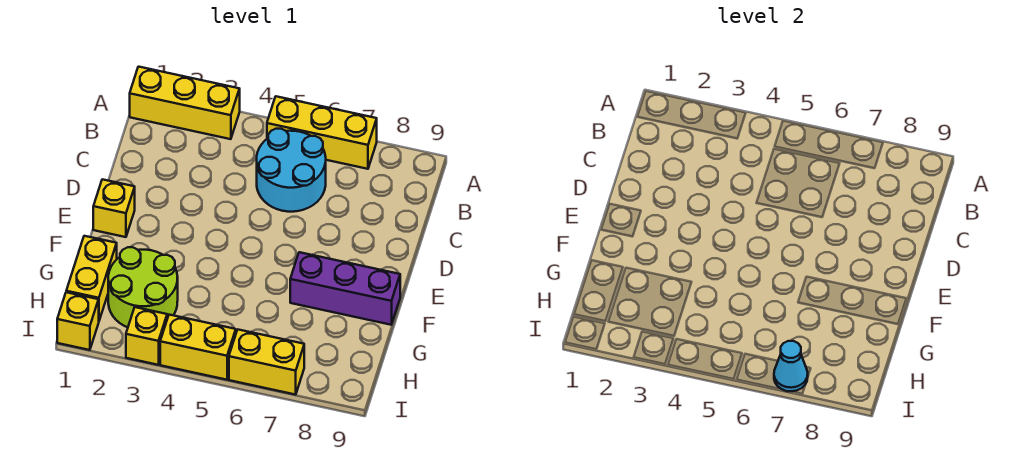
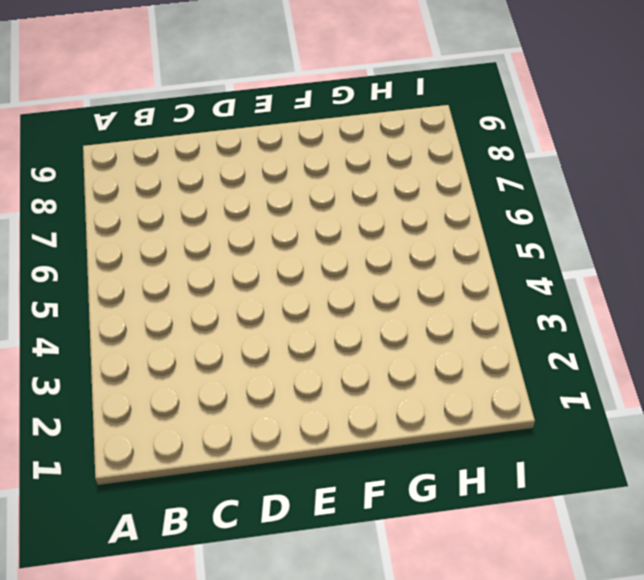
none -> yellow 1x3 brick [130,67,240,139]
none -> yellow 1x3 brick [267,96,377,169]
none -> cyan 2x2 round brick [257,129,326,212]

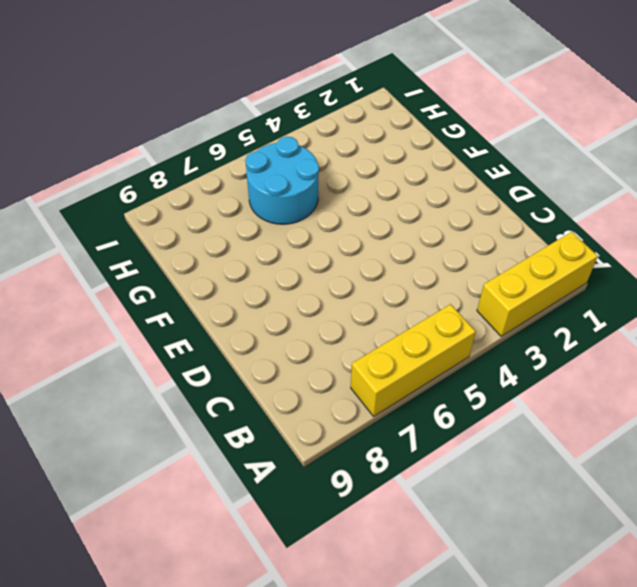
cyan 2x2 round brick [245,137,319,224] -> cyan 2x2 round brick moved to [257,129,326,212]
none -> yellow 1x1 brick [93,179,135,237]
none -> purple 1x3 brick [290,252,400,325]
none -> yellow 1x2 brick [66,236,117,320]

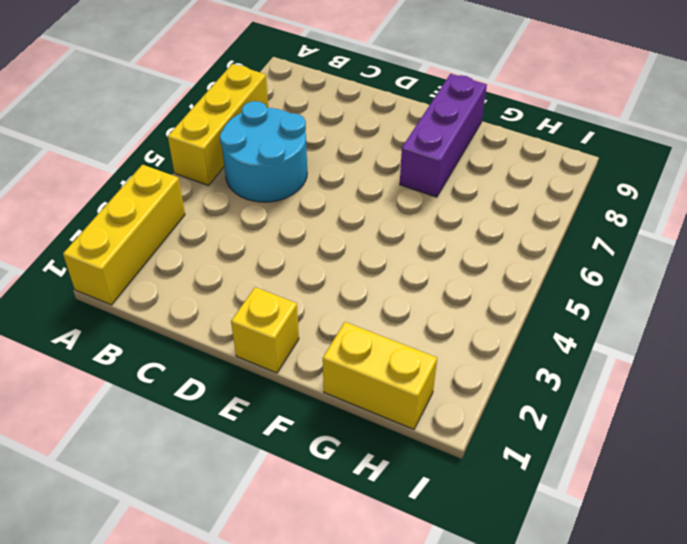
none -> lime 2x2 round brick [108,247,178,327]
none -> yellow 1x1 brick [57,292,99,350]
none -> yellow 1x1 brick [126,307,167,365]

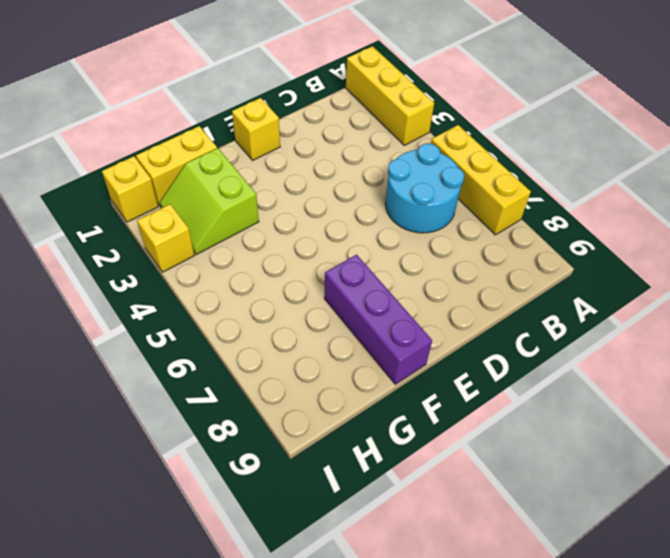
lime 2x2 slope [160,148,259,255] -> lime 2x2 round brick [108,247,178,327]
none -> yellow 1x2 brick [160,315,236,380]
none -> yellow 1x2 brick [229,330,304,395]
none -> cyan 1x1 cone [774,341,808,392]

